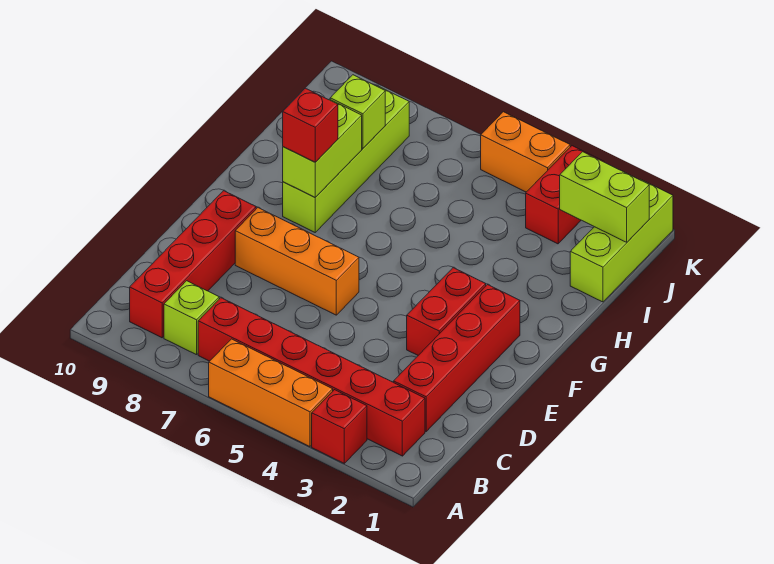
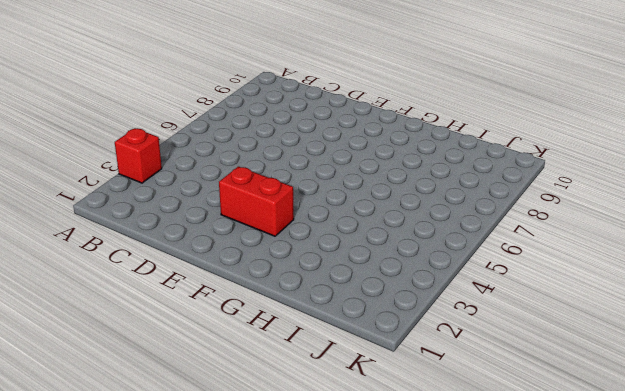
none -> orange 1x3 brick [209,339,333,447]
none -> red 1x6 brick [198,298,425,456]
none -> lime 1x1 brick [164,281,219,355]

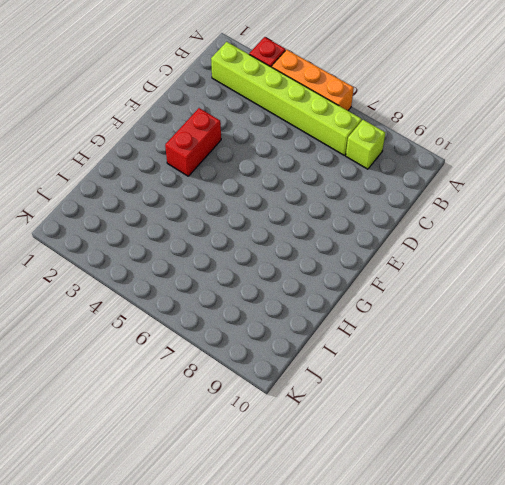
lime 1x6 brick [211,42,362,156] -> red 1x6 brick [198,298,425,456]
none -> red 1x4 brick [130,191,256,338]
none -> red 1x4 brick [394,285,520,431]
none -> orange 1x3 brick [235,208,359,315]

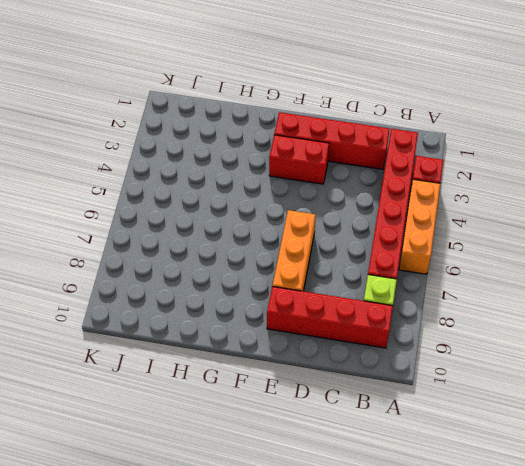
none -> lime 1x4 brick [283,86,409,232]
none -> lime 1x3 brick [570,179,673,302]
none -> red 1x2 brick [526,146,604,244]

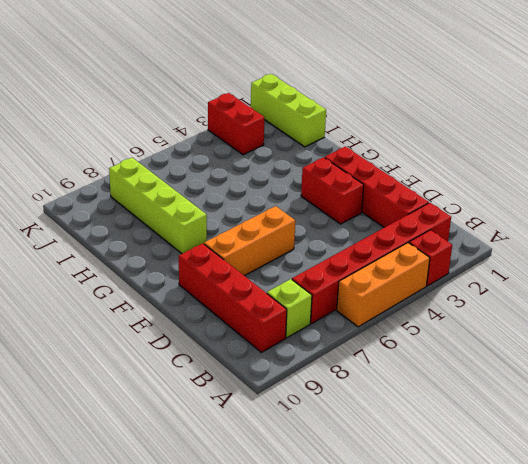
none -> orange 1x2 brick [481,112,570,192]
none -> lime 1x2 brick [283,99,362,197]
none -> lime 1x1 brick [330,75,385,149]

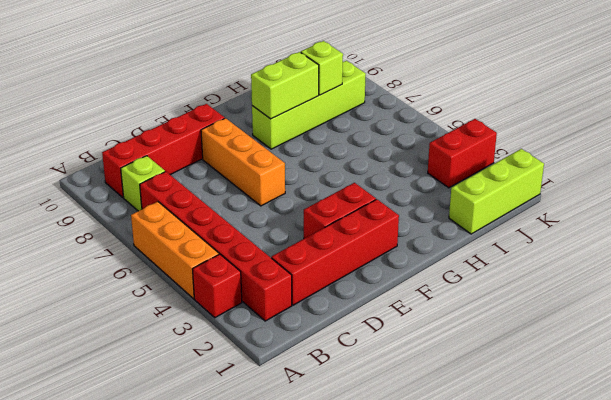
none -> orange 1x2 brick [481,112,570,192]
none -> lime 1x2 brick [560,152,649,242]
none -> red 1x1 brick [283,88,338,162]

